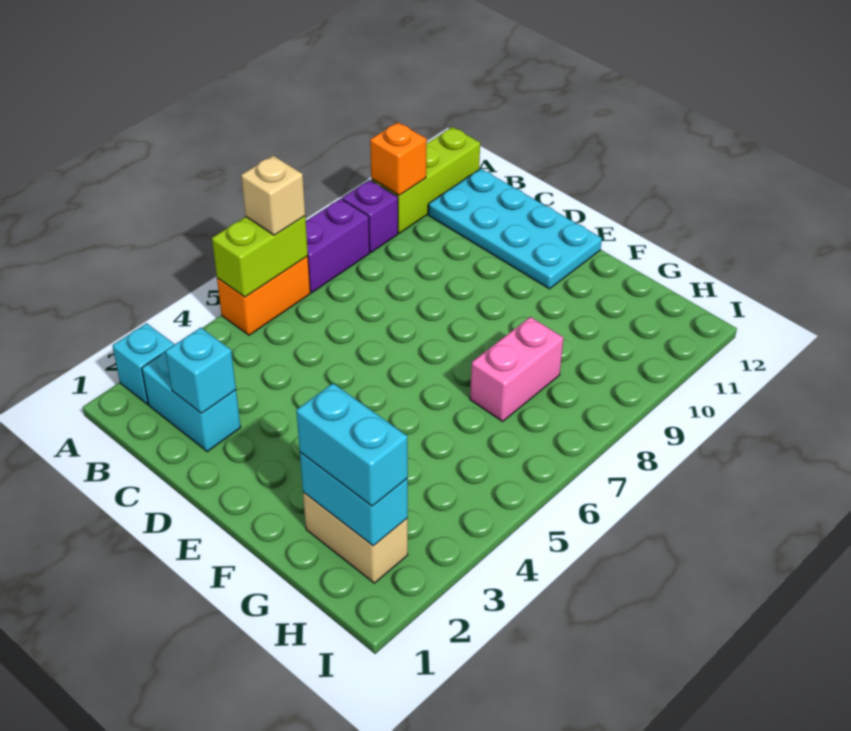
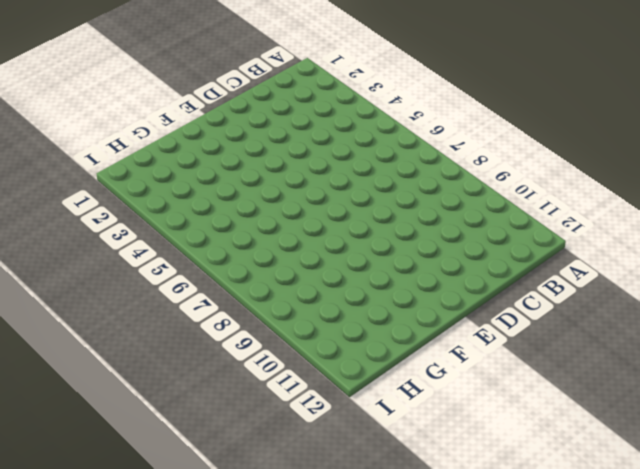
none -> cyan 1x1 brick [112,323,175,404]
none -> orange 1x2 brick [217,256,310,335]
none -> purple 1x2 brick [306,199,370,293]

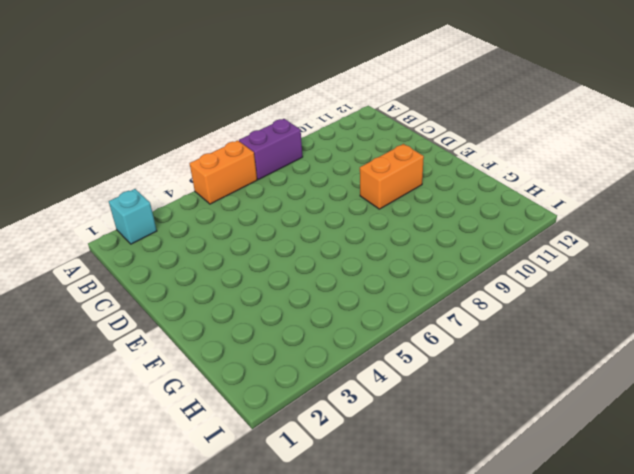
orange 1x2 brick [360,144,424,209] -> none
none -> purple 1x1 brick [342,180,398,252]
none -> lime 1x3 brick [371,127,480,233]
none -> cyan 1x2 brick [142,352,241,452]

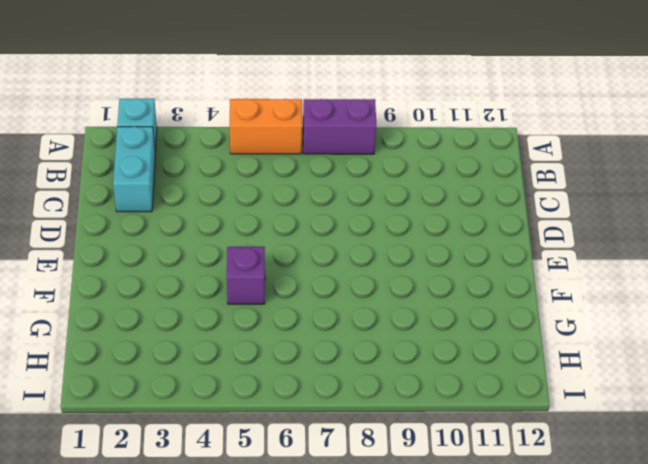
purple 1x1 brick [227,247,265,304] -> purple 1x1 brick moved to [342,180,398,252]
none -> lime 1x3 brick [371,127,480,233]
none -> cyan 2x4 plate [428,169,602,289]
none -> tan 1x2 brick [303,492,408,583]

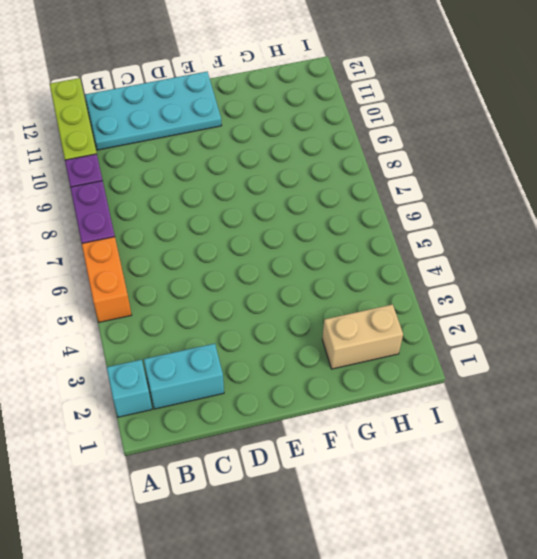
none -> pink 1x2 brick [470,317,564,421]
none -> lime 1x2 brick [212,216,308,297]
none -> orange 1x1 brick [370,122,427,195]

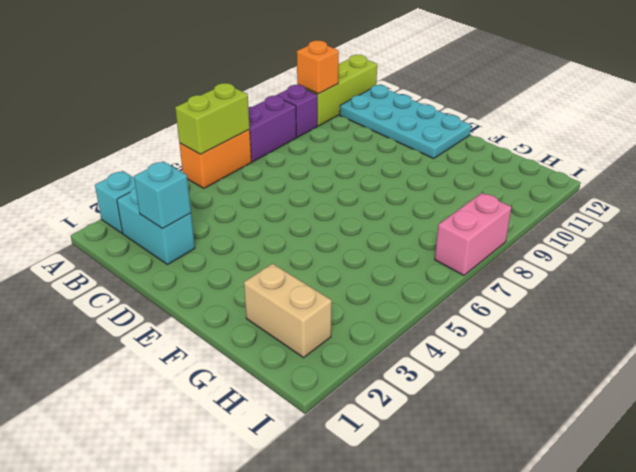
pink 1x2 brick [435,193,512,275] -> pink 1x2 brick moved to [470,317,564,421]
none -> cyan 1x2 brick [300,452,408,546]
none -> tan 1x1 brick [241,156,305,235]
none -> cyan 1x2 brick [296,383,408,506]

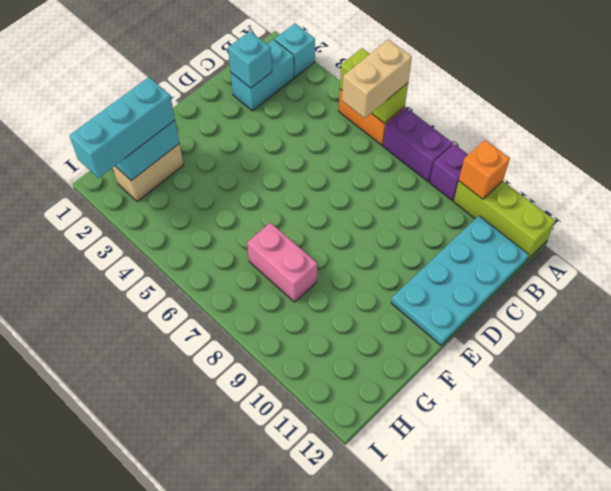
tan 1x2 brick [342,39,412,118] -> tan 1x1 brick [241,156,305,235]
cyan 1x3 brick [69,77,175,178] -> cyan 1x2 brick [296,383,408,506]

